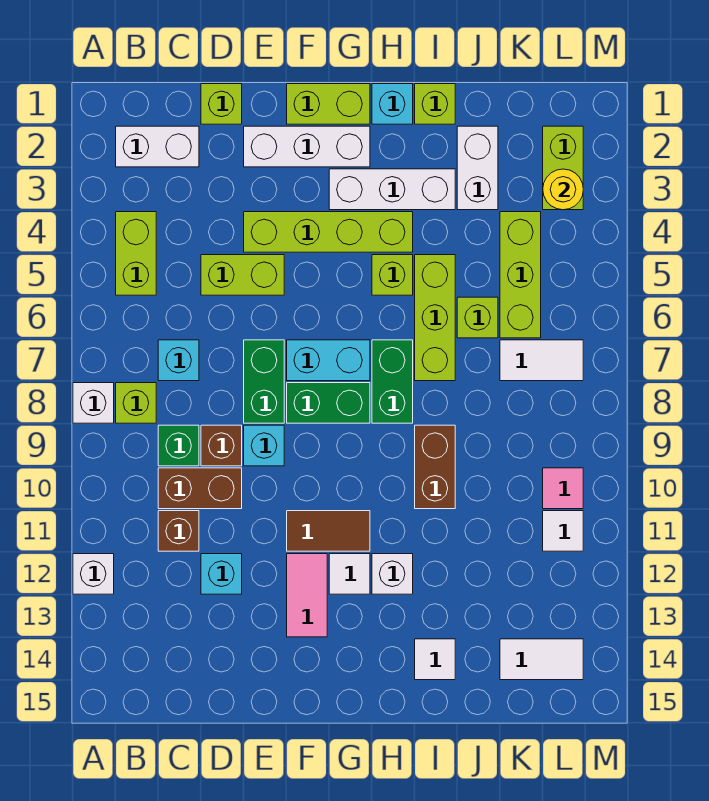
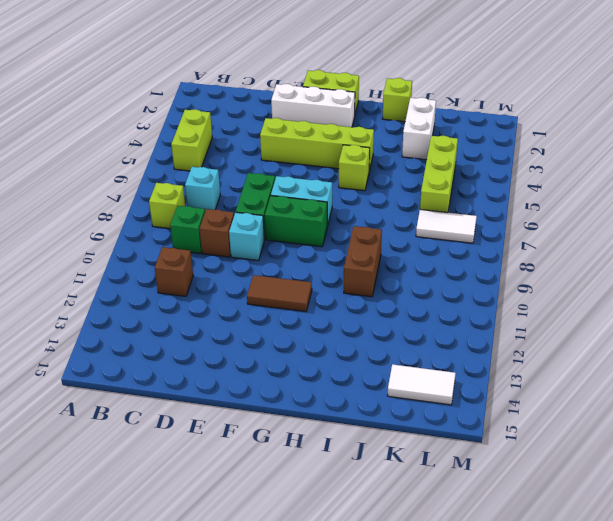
none -> white 1x1 brick [73,383,114,423]
none -> white 1x1 brick [73,554,114,594]
none -> white 1x2 brick [116,126,199,167]
none -> brown 1x2 brick [158,468,242,509]

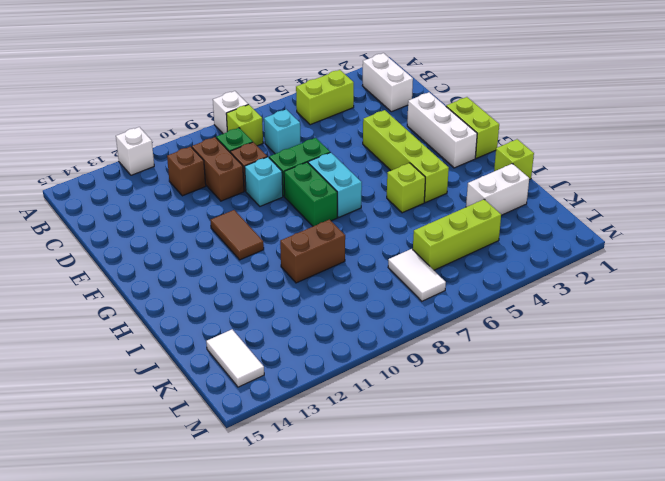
none -> lime 1x1 brick [201,84,242,124]
none -> lime 1x2 brick [201,255,284,295]
none -> cyan 1x1 brick [201,554,242,594]
none -> pink 1x2 tile [287,554,327,637]

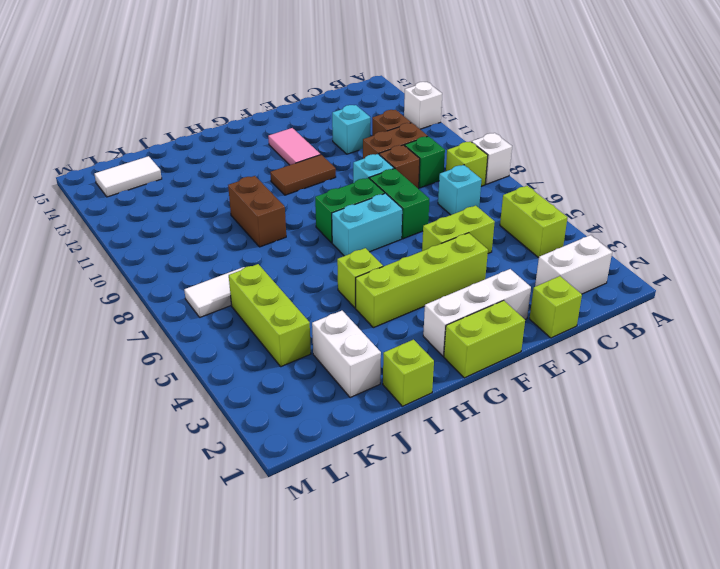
none -> white 1x3 brick [329,169,455,210]
none -> white 1x1 tile [329,554,370,594]
none -> cyan 1x1 brick [372,84,413,124]
none -> green 1x2 brick [372,340,413,423]

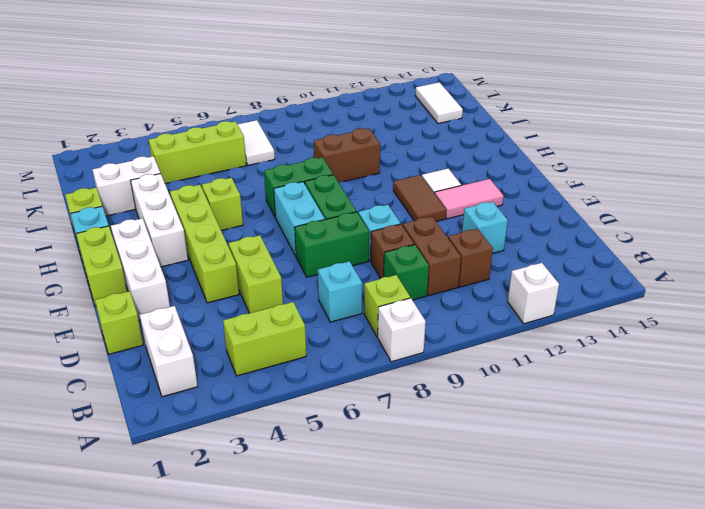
none -> white 1x1 brick [372,554,413,594]
none -> lime 1x3 brick [415,255,455,381]
none -> white 1x1 tile [415,639,455,680]
none -> lime 1x1 brick [457,297,498,338]

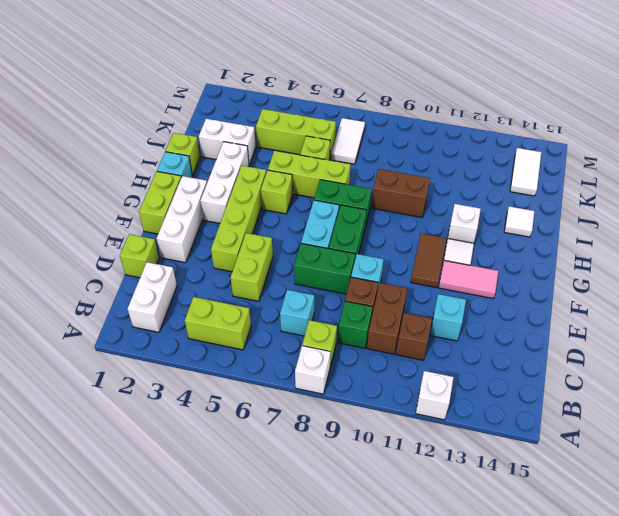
none -> lime 1x2 brick [543,126,583,210]
none -> pink 1x1 tile [543,468,583,509]
none -> white 1x1 tile [543,511,583,551]
none -> yellow 1x1 round brick [543,169,583,210]

